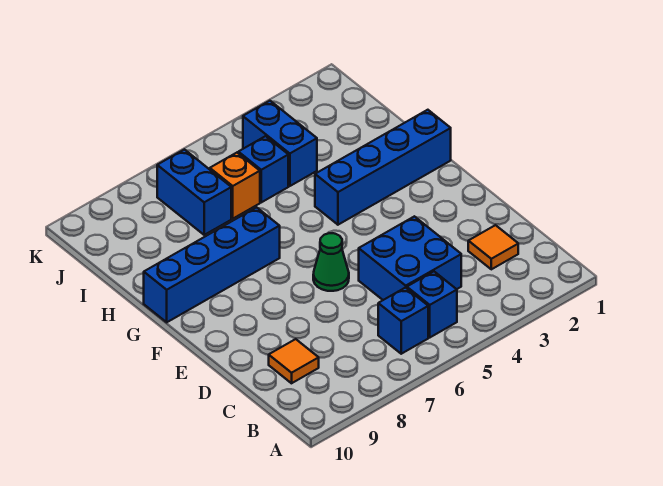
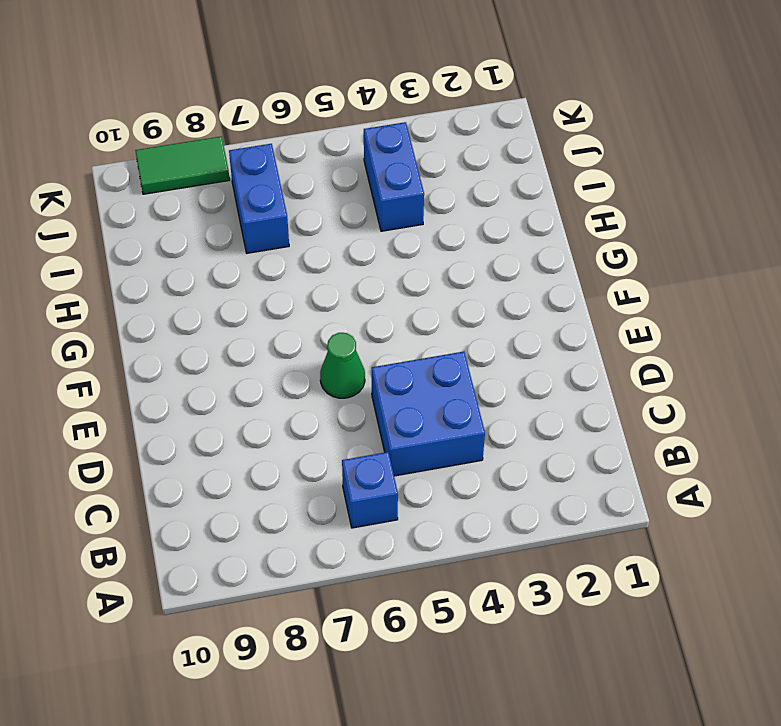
green 1x2 tile [135,136,230,194] -> none
none -> blue 1x1 brick [407,271,457,337]
none -> orange 1x1 tile [468,225,518,269]
none -> orange 1x1 tile [269,339,319,383]

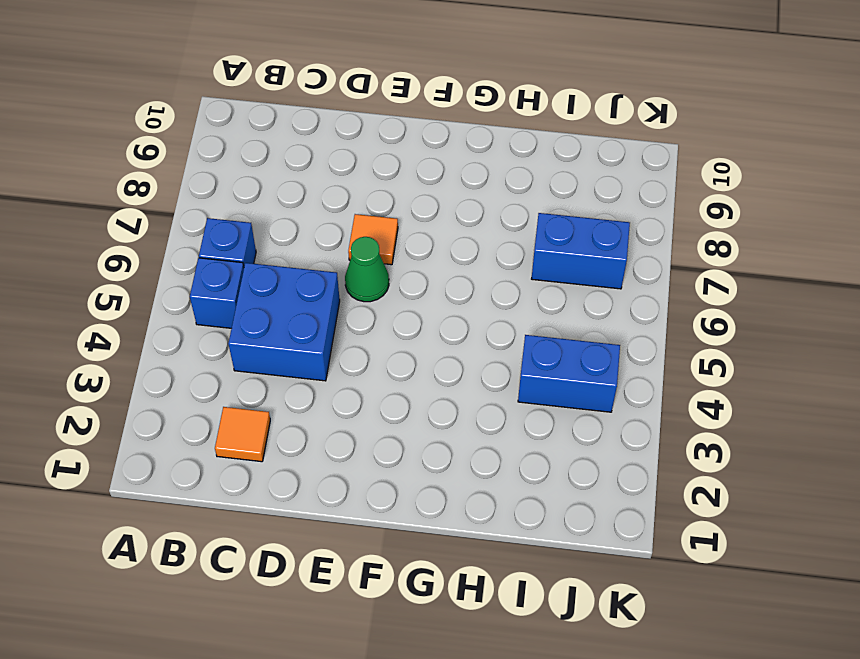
orange 1x1 tile [348,214,398,265] -> orange 1x1 tile moved to [269,339,319,383]
none -> blue 1x4 brick [315,110,451,225]
none -> blue 1x4 brick [144,207,280,322]
none -> blue 1x1 brick [238,136,288,202]

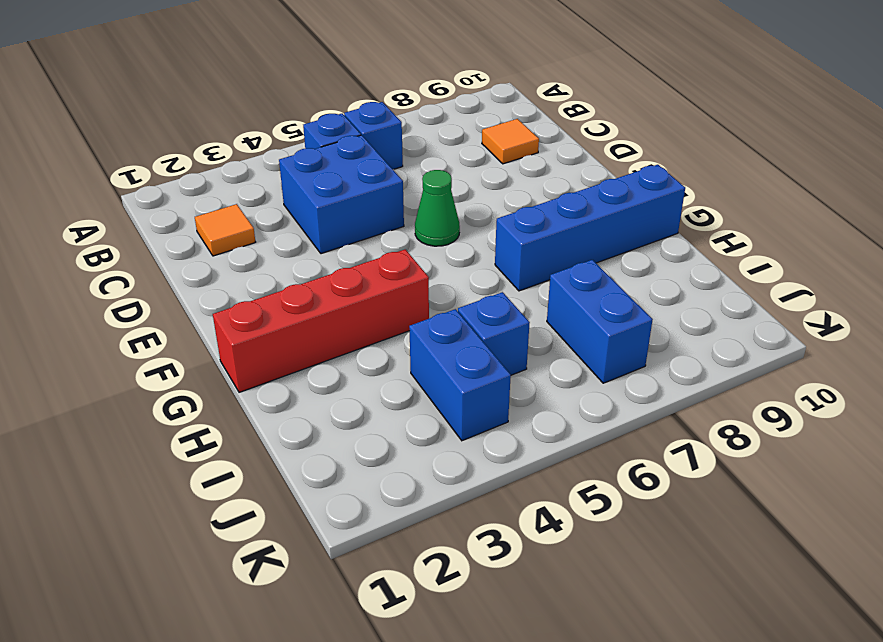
red 1x4 brick [213,249,429,392] -> blue 1x4 brick [315,110,451,225]
none -> orange 1x1 brick [210,153,260,219]

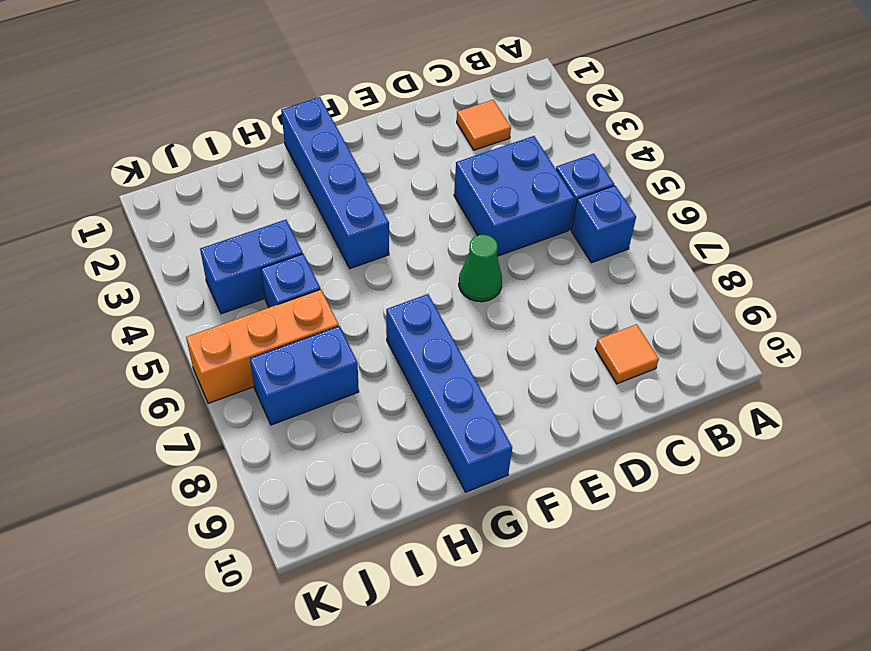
orange 1x3 brick [186,289,339,403] -> orange 1x1 brick [210,153,260,219]

